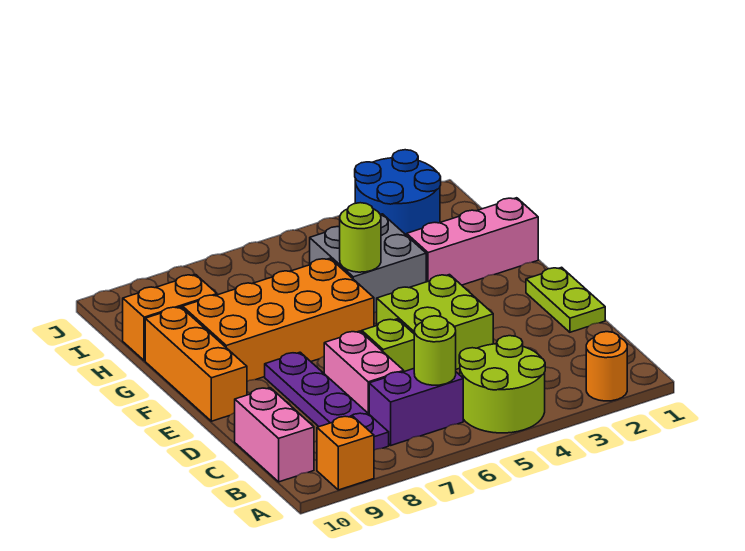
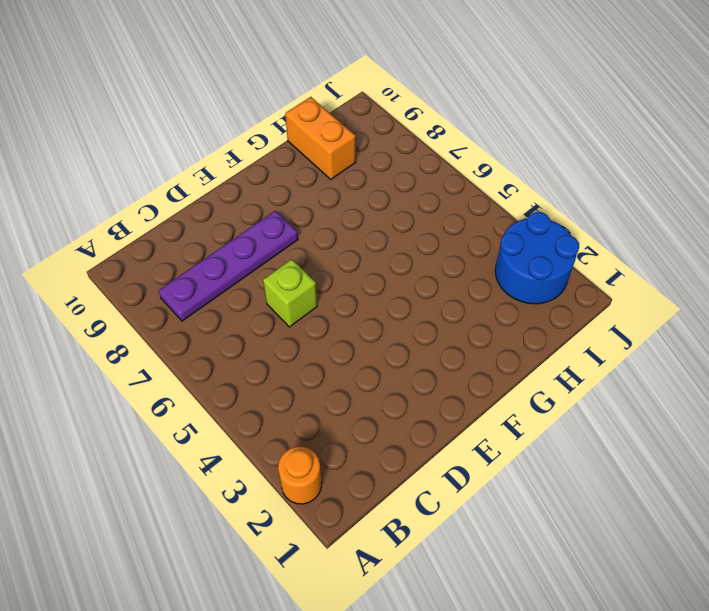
none -> lime 2x2 round brick [459,336,545,433]
none -> orange 1x1 brick [317,416,374,490]
none -> purple 1x2 brick [369,369,463,445]

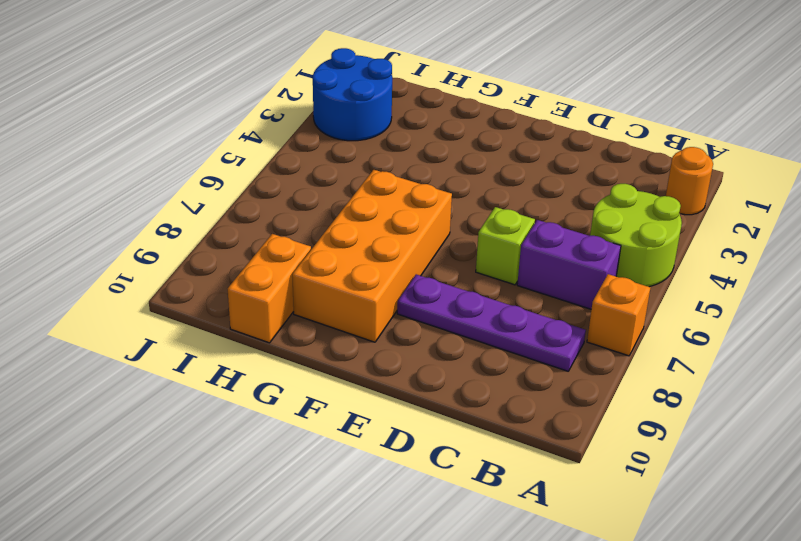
orange 1x1 brick [587,274,650,356] -> orange 1x1 brick moved to [317,416,374,490]
purple 1x2 brick [517,220,621,309] -> purple 1x2 brick turned to [369,369,463,445]
none -> pink 1x2 brick [235,388,314,482]
none -> pink 1x2 brick [324,331,404,414]
none -> lime 1x2 plate [526,267,605,332]

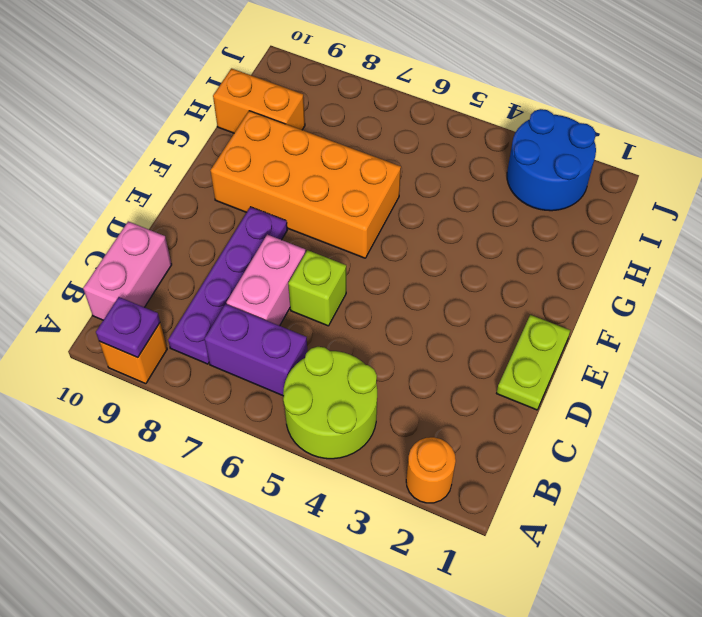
purple 1x1 plate [96,297,160,358] -> none
none -> lime 2x2 brick [377,275,493,369]
none -> orange 1x3 brick [145,307,247,421]
none -> pink 1x3 brick [407,198,538,285]

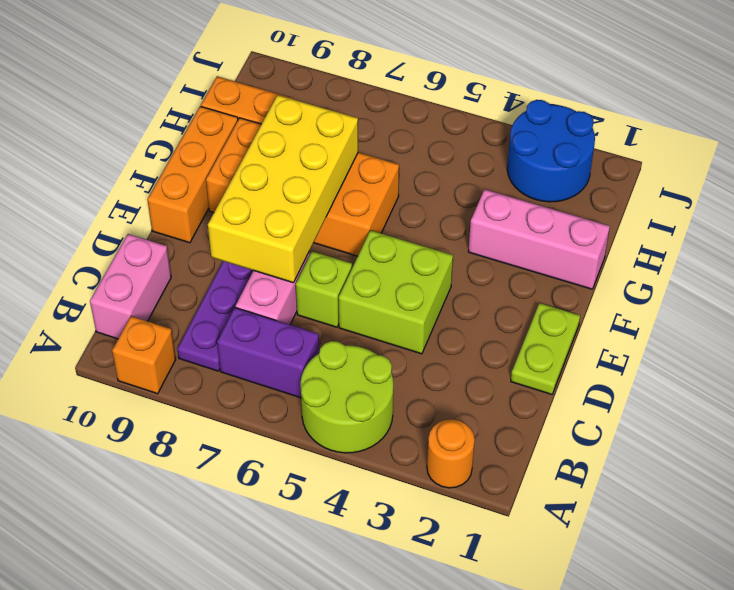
yellow 2x4 brick [208,95,358,283] -> none
none -> grey 2x2 brick [310,214,426,313]
none -> lime 1x1 round brick [414,316,456,385]
none -> lime 1x1 round brick [340,203,381,272]

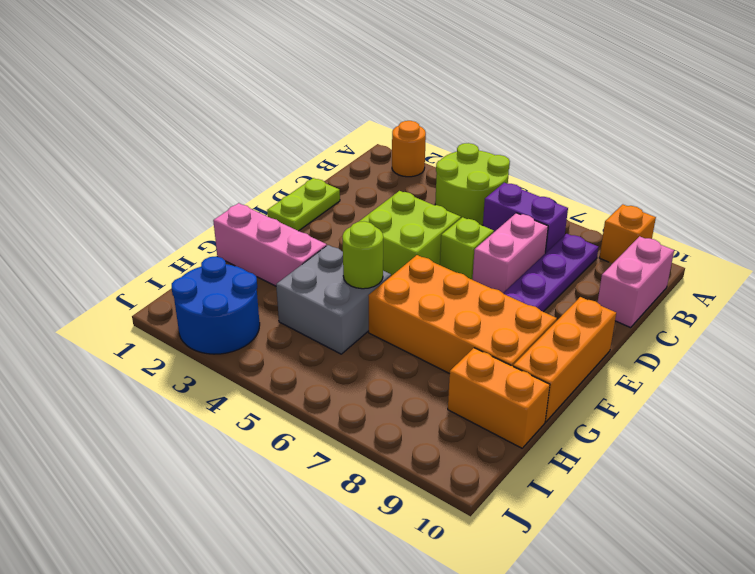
none -> lime 1x1 round brick [414,316,456,385]

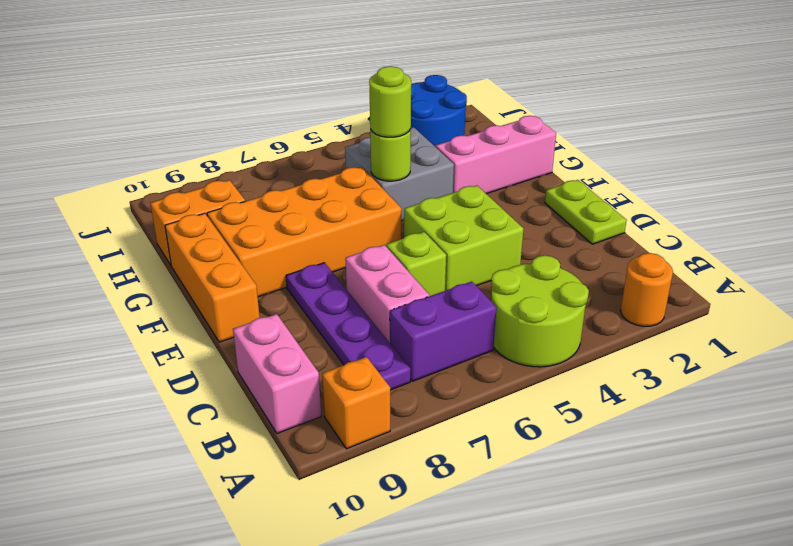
lime 1x1 round brick [369,66,411,137] -> lime 1x1 round brick moved to [414,316,456,385]

